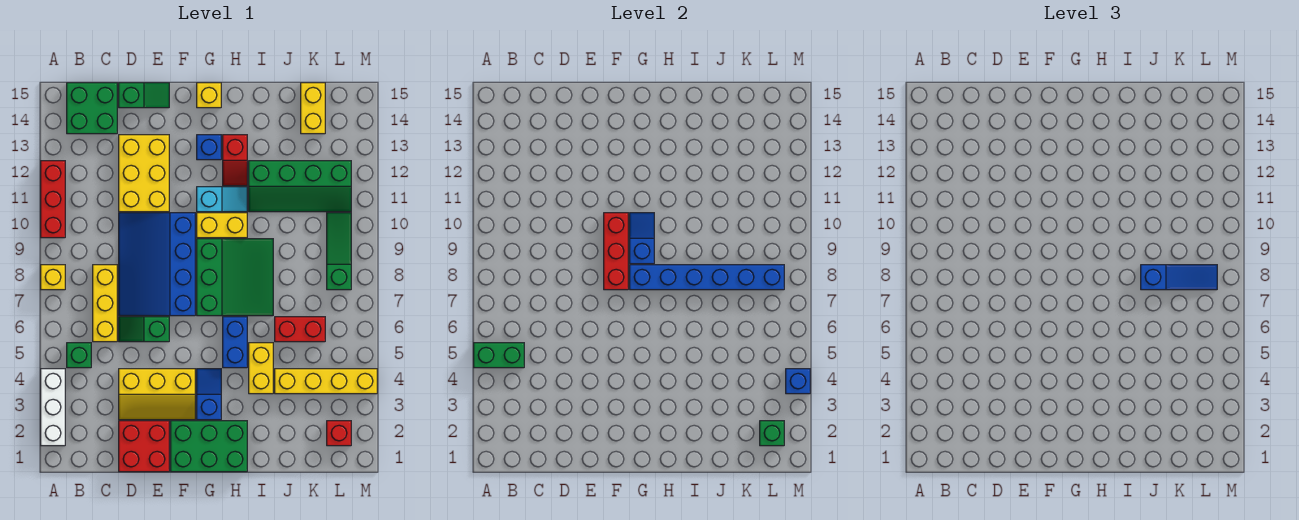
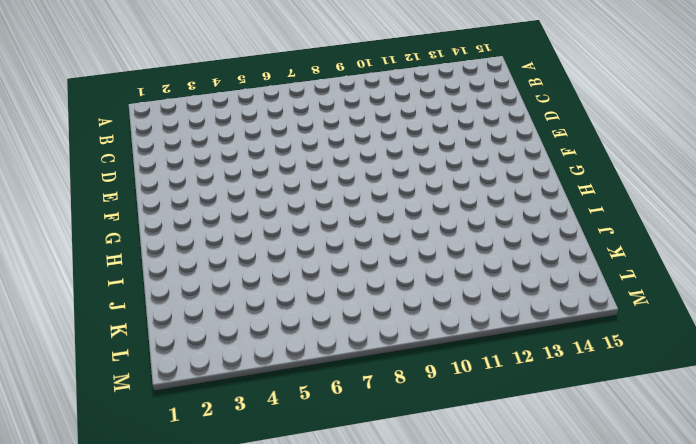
none -> white 1x3 brick [41,369,65,446]
none -> yellow 1x1 brick [41,265,65,290]
none -> red 1x3 brick [41,161,65,238]
none -> green 1x1 brick [67,343,91,368]

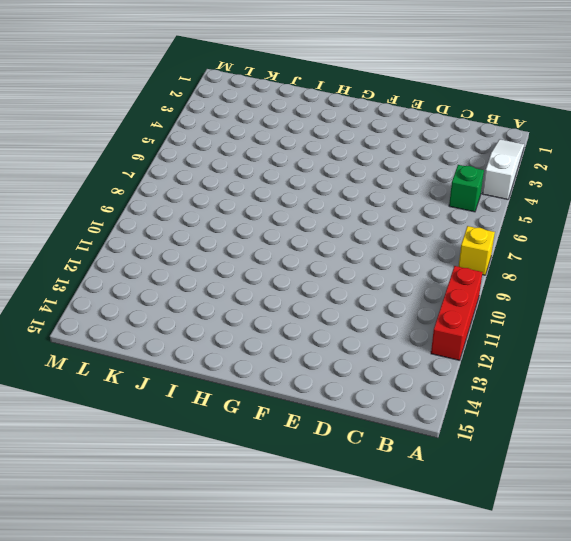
white 1x3 slope [482,139,524,199] -> white 1x3 brick [41,369,65,446]
none -> green 2x2 brick [67,83,117,134]
none -> yellow 1x3 brick [93,265,117,342]
none -> red 2x2 brick [119,421,169,472]
none -> yellow 2x3 slope [119,369,195,420]

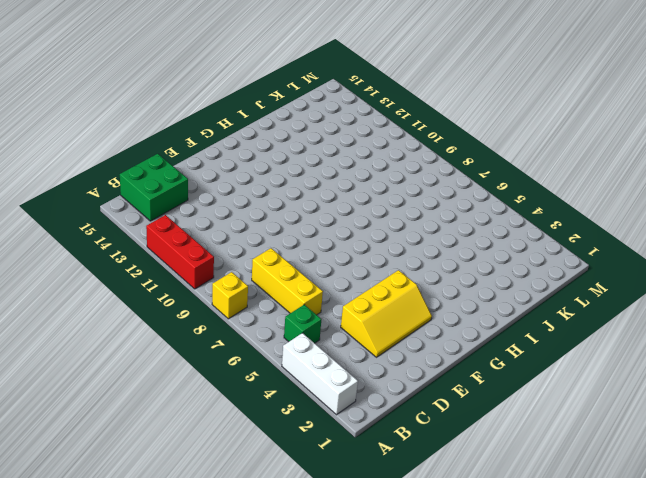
none -> red 2x2 brick [119,421,169,472]
none -> green 1x2 slope [119,317,169,342]
none -> blue 3x4 slope [119,213,195,316]
none -> yellow 2x3 brick [119,135,169,212]

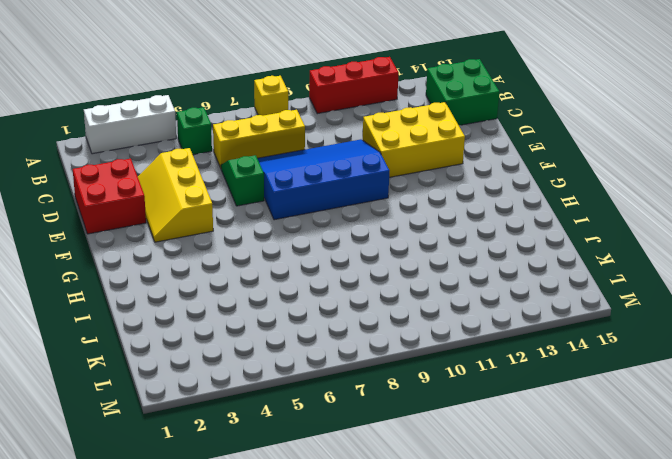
none -> green 1x2 slope [119,83,169,108]
none -> green 2x3 brick [171,421,247,472]
none -> blue 1x2 slope [197,369,221,420]
none -> green 3x3 slope [197,239,273,316]

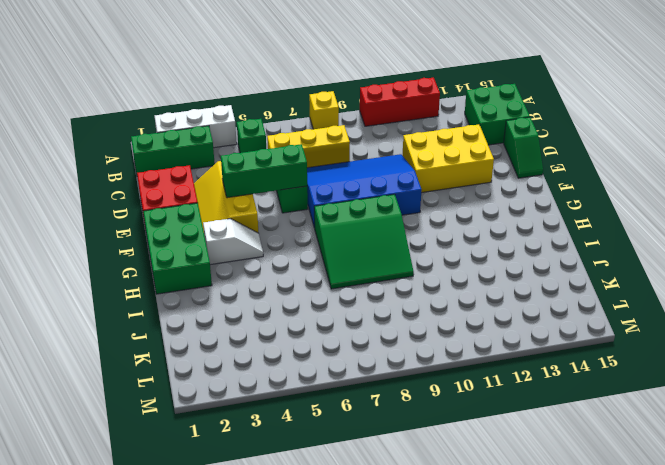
green 1x3 brick [131,126,215,174] -> none
green 1x3 brick [221,144,307,198] -> none
white 1x2 slope [203,219,263,265] -> blue 1x2 slope [197,369,221,420]
none -> yellow 1x2 brick [197,213,247,238]
none -> cyan 1x2 slope [197,187,247,212]
none -> blue 1x1 brick [197,135,221,160]
none -> yellow 1x1 brick [197,83,221,108]

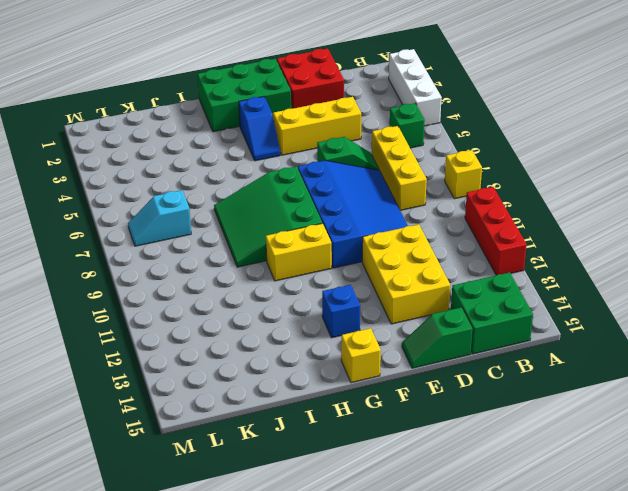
cyan 1x2 slope [128,190,191,246] -> cyan 1x2 slope moved to [197,187,247,212]
none -> blue 1x2 brick [223,317,247,368]
none -> red 1x2 slope [223,135,247,186]
none -> yellow 1x2 brick [249,343,273,394]
none -> green 2x4 slope [249,161,351,212]

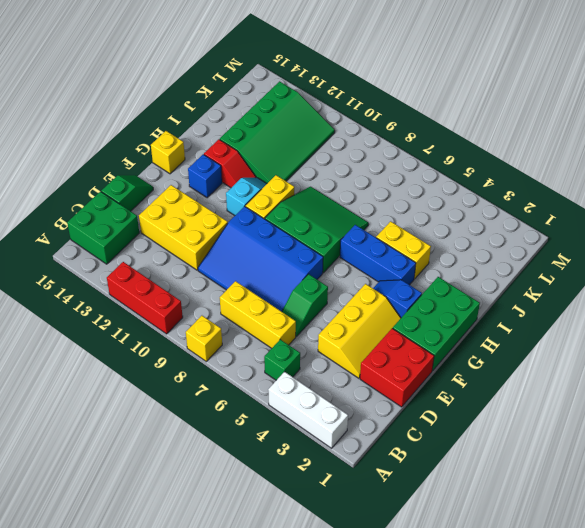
blue 1x3 brick [340,225,416,285] -> blue 1x2 brick [223,317,247,368]
green 3x4 slope [220,81,335,183] -> green 2x4 slope [249,161,351,212]
none -> yellow 1x4 brick [275,369,377,394]
none -> red 1x2 brick [275,317,325,342]
none -> yellow 1x2 brick [301,83,325,134]
none -> red 1x1 brick [327,421,351,446]

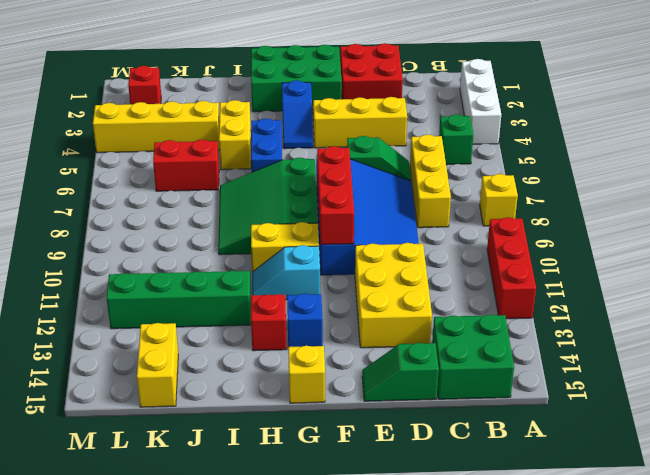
none -> green 1x3 slope [327,213,351,290]
none -> green 1x2 brick [474,343,524,368]
none -> blue 1x6 brick [630,265,784,290]
none -> blue 1x2 slope [630,213,654,264]

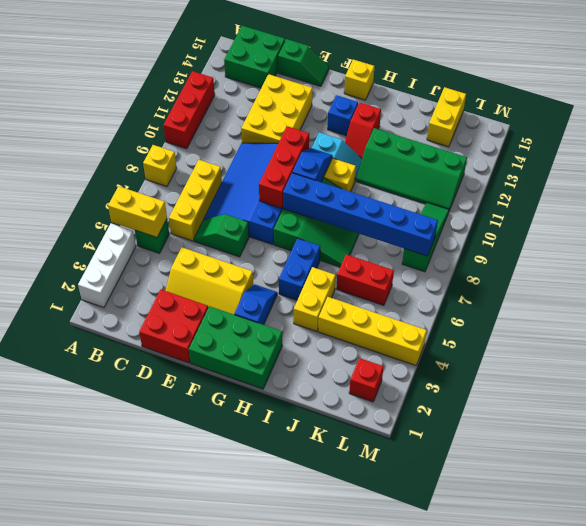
yellow 1x2 brick [108,186,167,237] -> green 1x2 brick [474,343,524,368]
none -> green 1x1 brick [760,421,784,446]
none -> blue 1x1 brick [786,369,810,394]
none -> blue 1x3 slope [1141,265,1217,290]

